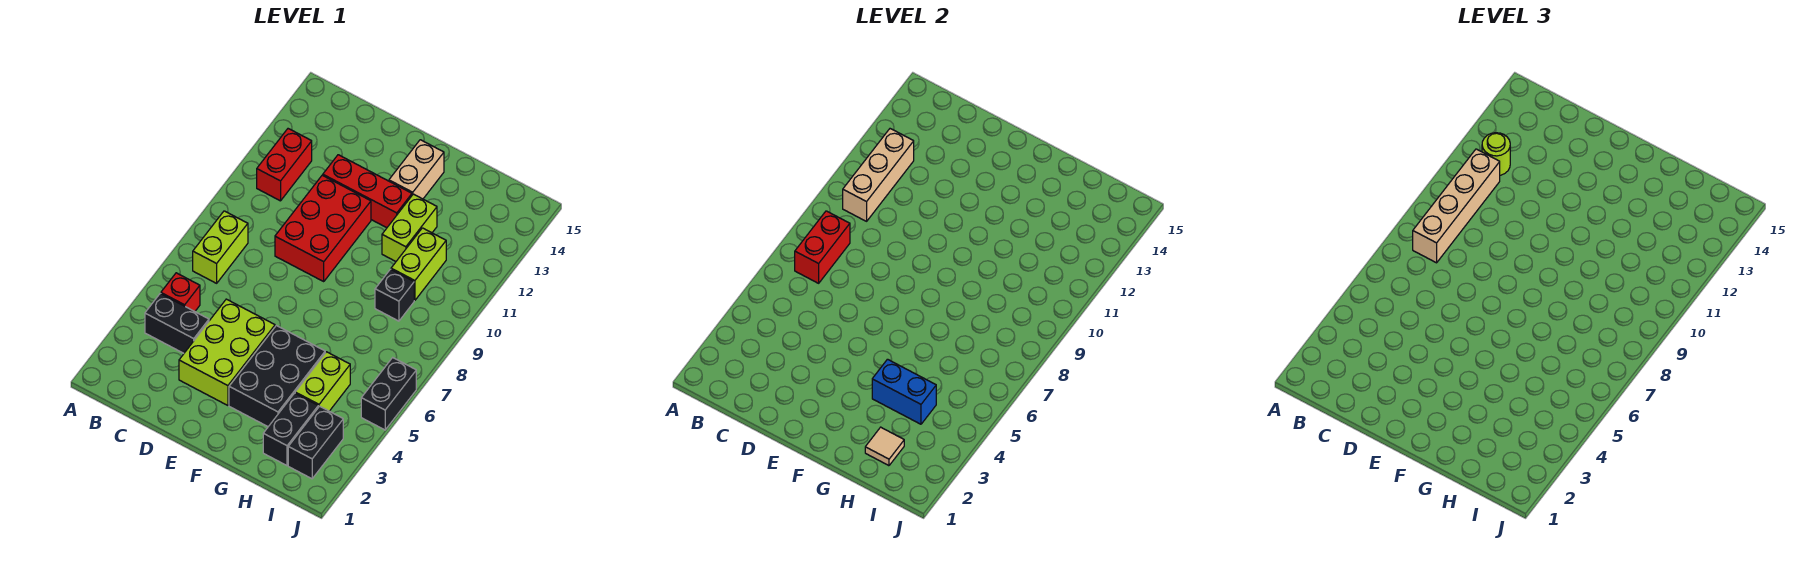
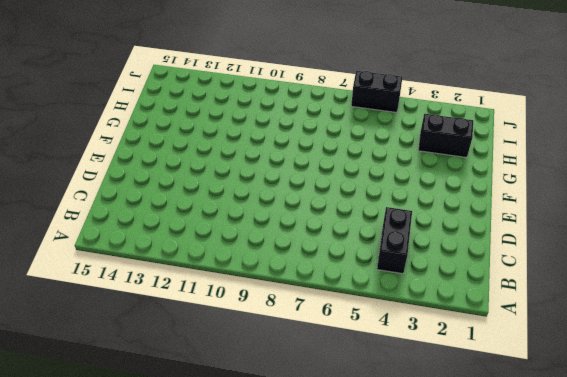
none -> red 1x1 brick [161,273,200,311]
none -> lime 1x2 brick [193,211,248,283]
none -> red 1x2 brick [257,129,312,201]

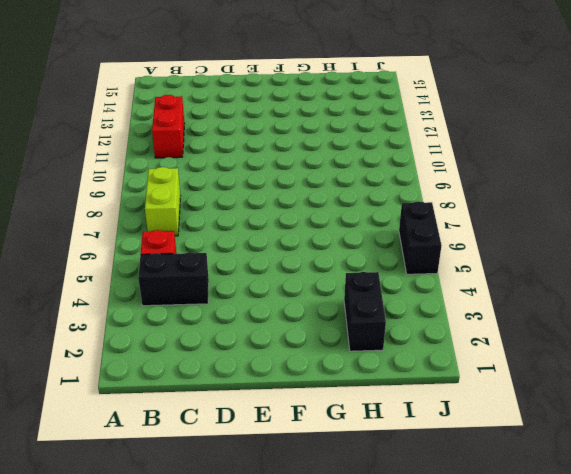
none -> lime 2x3 brick [179,299,275,405]
none -> red 2x3 brick [275,175,371,281]
none -> red 1x3 brick [323,155,412,228]

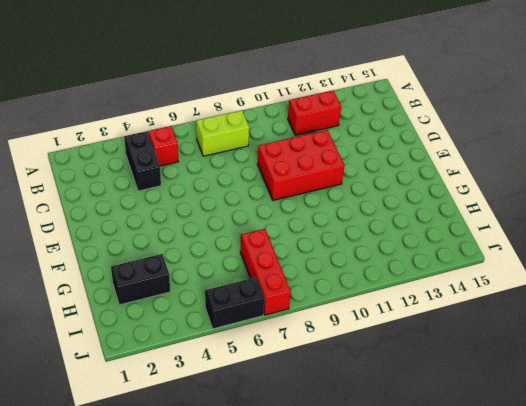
red 1x3 brick [240,229,291,315] -> red 1x3 brick moved to [323,155,412,228]
none -> lime 2x3 brick [179,299,275,405]
none -> black 2x3 brick [229,326,325,427]
none -> tan 1x2 brick [389,140,444,199]

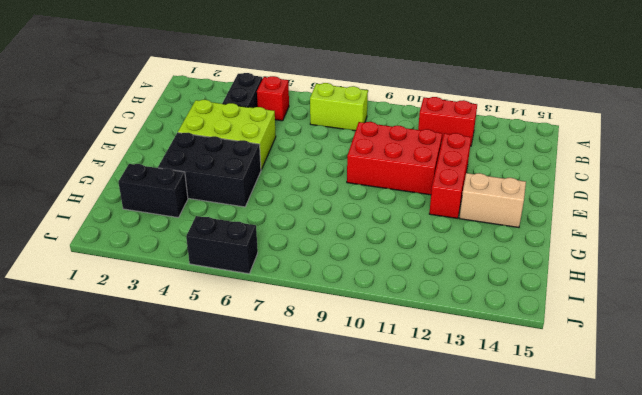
none -> lime 1x2 brick [382,194,437,261]
none -> lime 1x2 brick [295,352,350,411]
none -> black 1x1 brick [375,269,414,321]

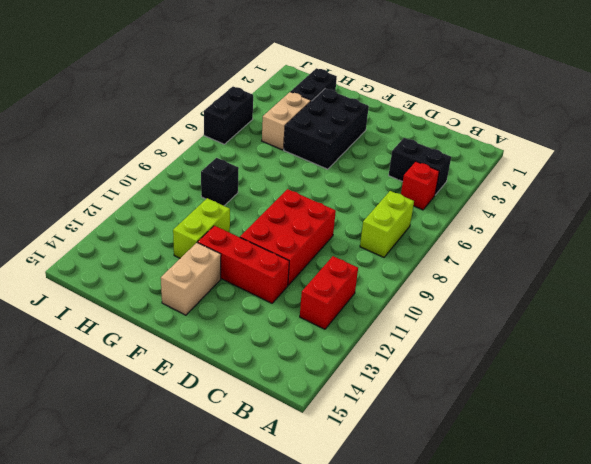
tan 1x2 brick [262,92,311,150] -> lime 1x2 brick [295,352,350,411]
none -> lime 2x3 brick [179,299,275,405]
none -> lime 1x2 brick [391,228,446,300]
none -> black 1x2 brick [288,406,343,479]

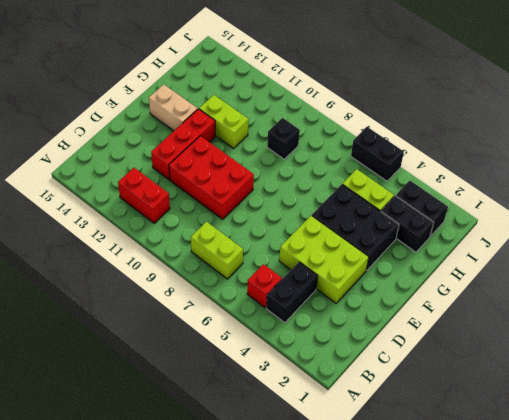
none -> lime 1x2 brick [391,228,446,300]
none -> red 1x2 brick [795,211,850,283]
none -> tan 1x3 brick [843,129,914,221]

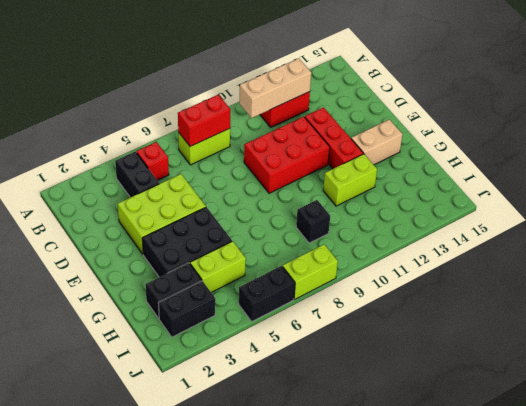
lime 1x2 brick [283,245,338,299] -> lime 1x2 brick moved to [391,228,446,300]
none -> blue 1x2 brick [872,359,936,424]
none -> tan 1x1 tile [865,427,904,466]
none -> tan 1x4 brick [1413,149,1500,263]

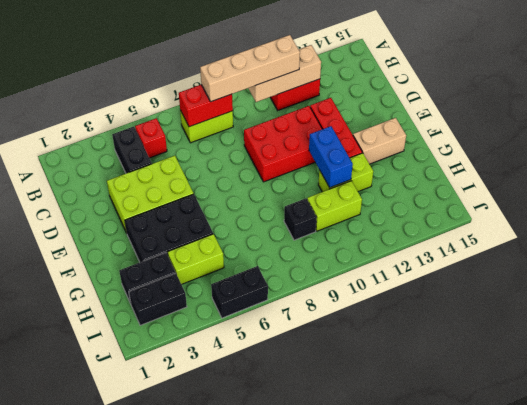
blue 1x2 brick [309,126,353,188] -> blue 1x2 brick moved to [872,359,936,424]
none -> tan 1x1 tile [865,427,904,466]
none -> lime 1x1 round brick [1482,133,1510,175]

